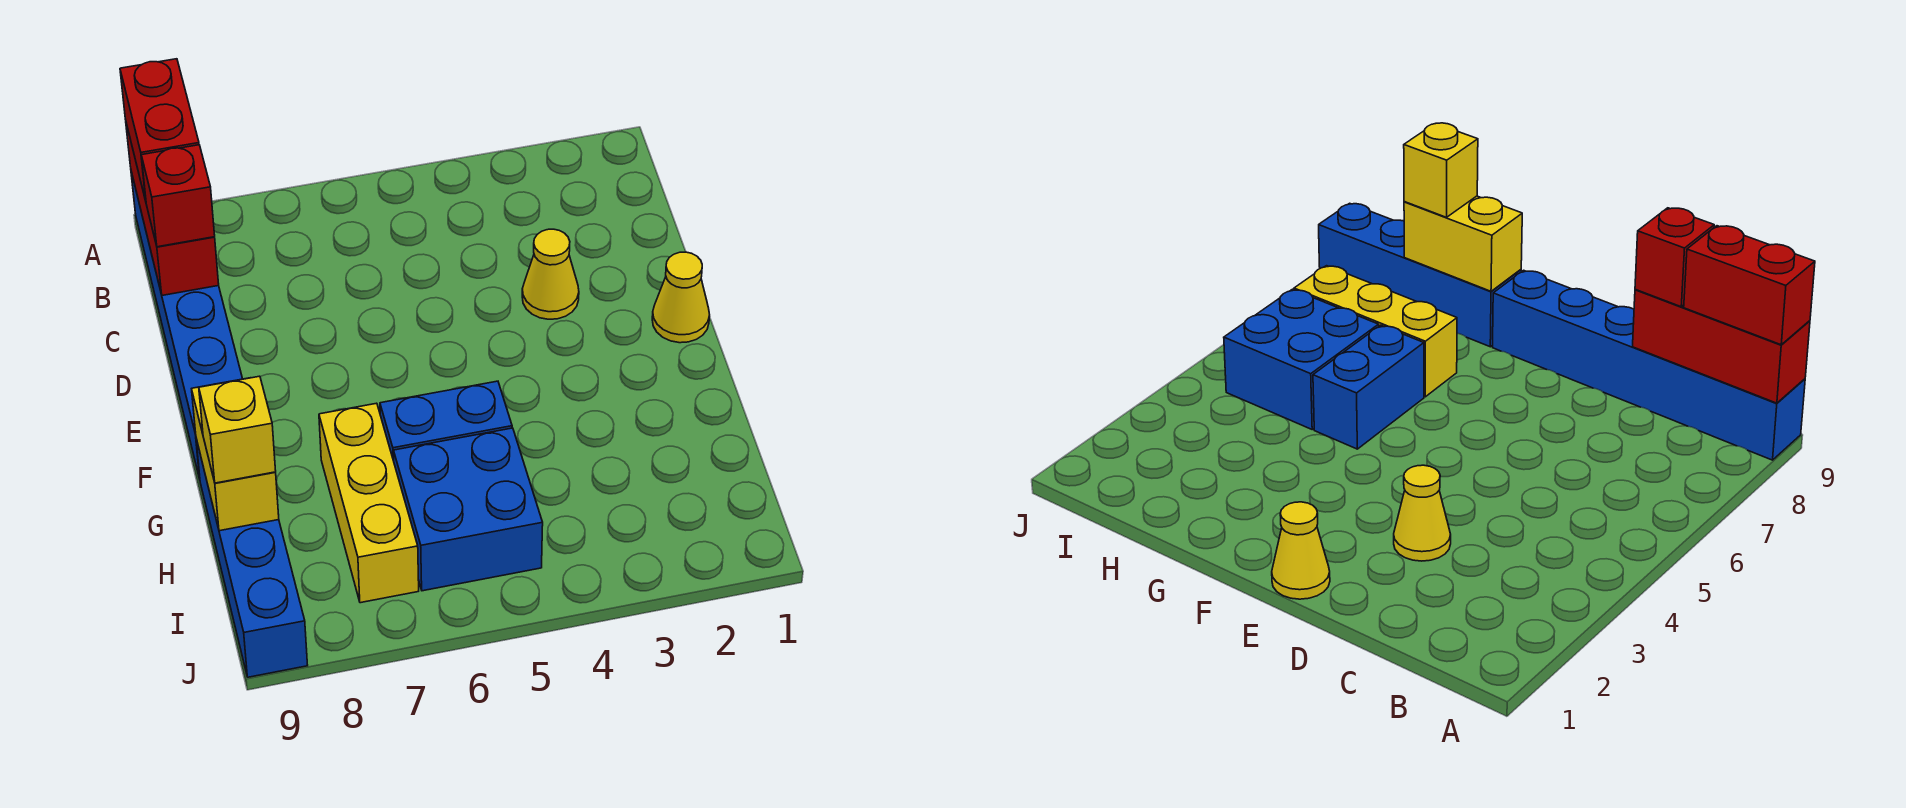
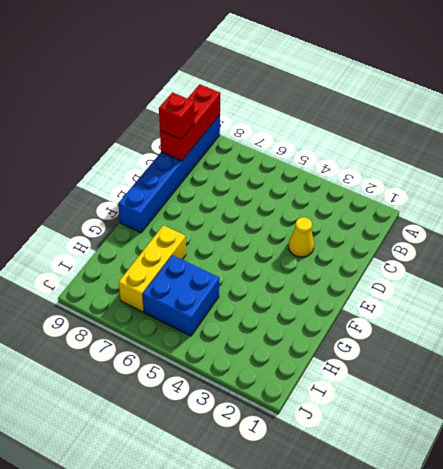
none -> yellow 1x1 cone [652,252,710,343]
none -> blue 1x2 brick [380,381,512,461]
none -> blue 1x4 brick [196,439,308,677]

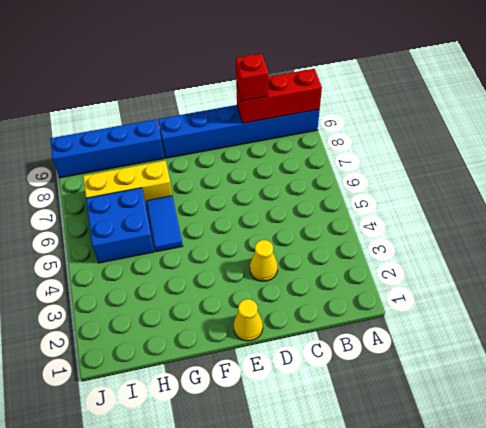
blue 1x2 tile [146,196,183,252] -> blue 1x2 brick [380,381,512,461]
none -> yellow 1x2 brick [192,379,279,531]
none -> red 1x2 brick [120,59,199,201]
none -> yellow 1x1 brick [199,376,276,483]

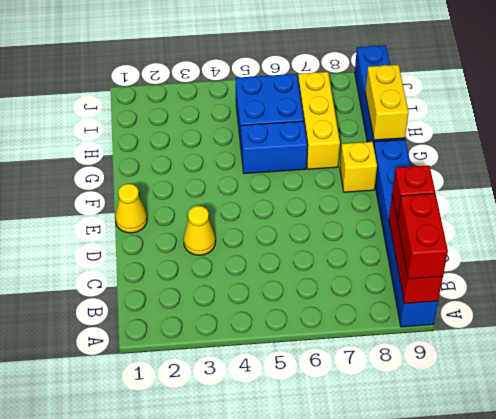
yellow 1x1 brick [340,142,377,192] -> yellow 1x1 brick moved to [199,376,276,483]

